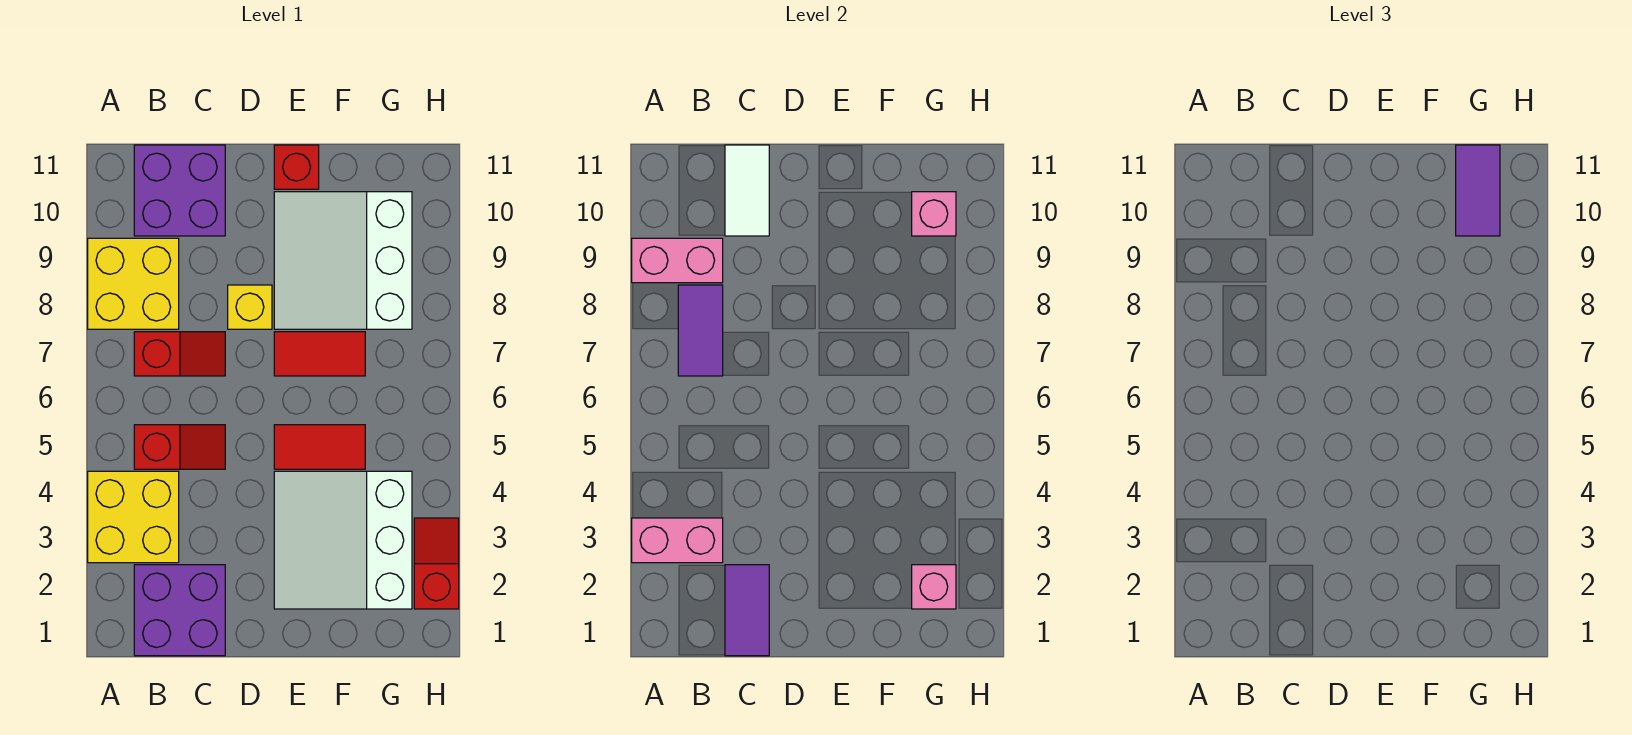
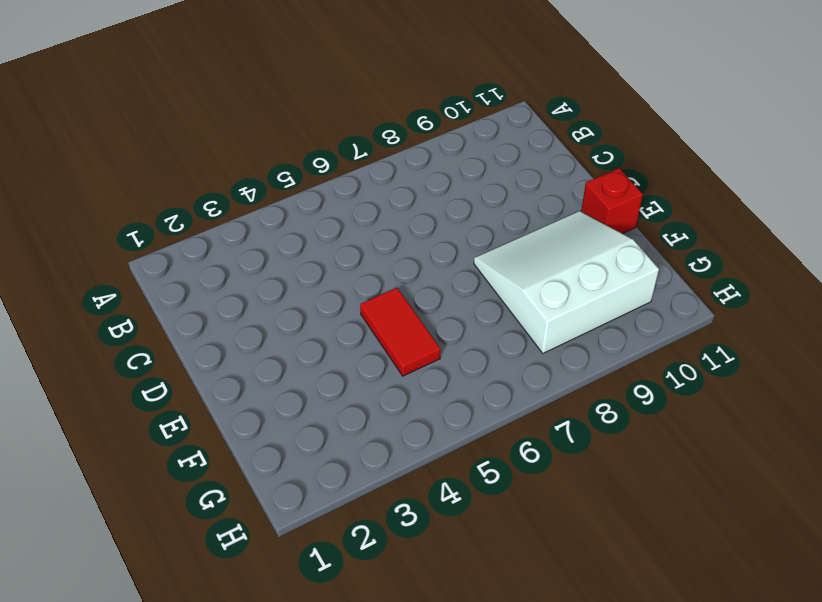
none -> yellow 2x2 brick [88,471,179,563]
none -> yellow 2x2 brick [88,238,179,329]
none -> purple 2x2 brick [134,565,225,656]

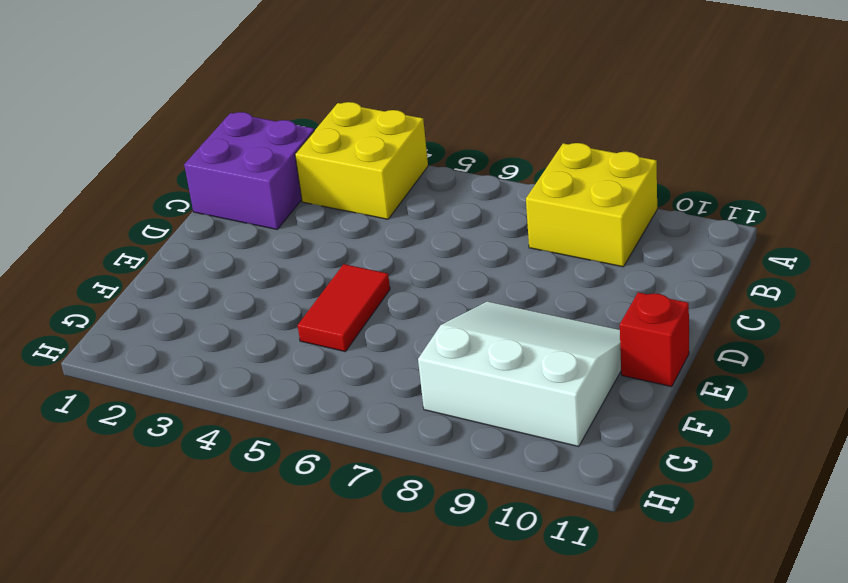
none -> red 1x2 slope [134,425,225,469]
none -> red 1x2 slope [134,332,225,376]
none -> purple 2x2 brick [134,145,225,236]

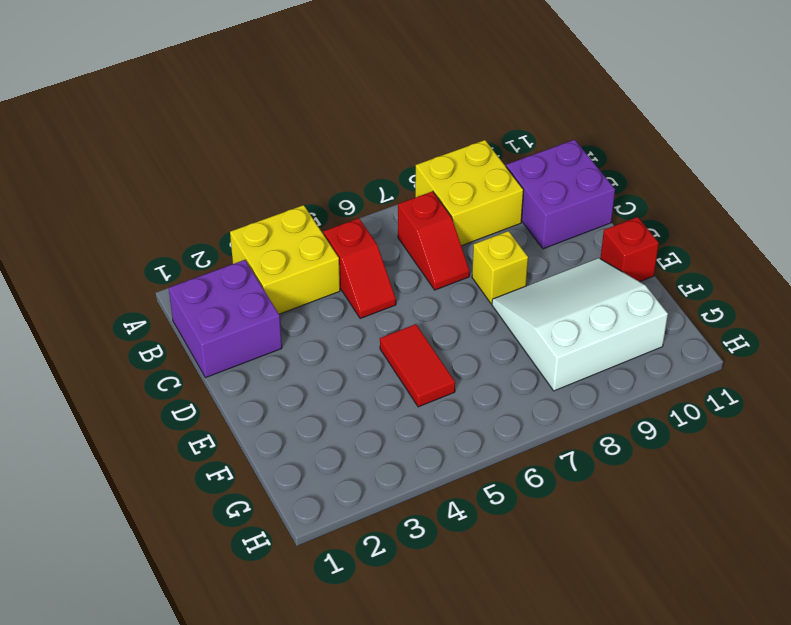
none -> white 3x3 slope [274,471,412,609]
none -> red 1x2 tile [274,332,365,376]
none -> red 1x2 slope [414,518,459,609]

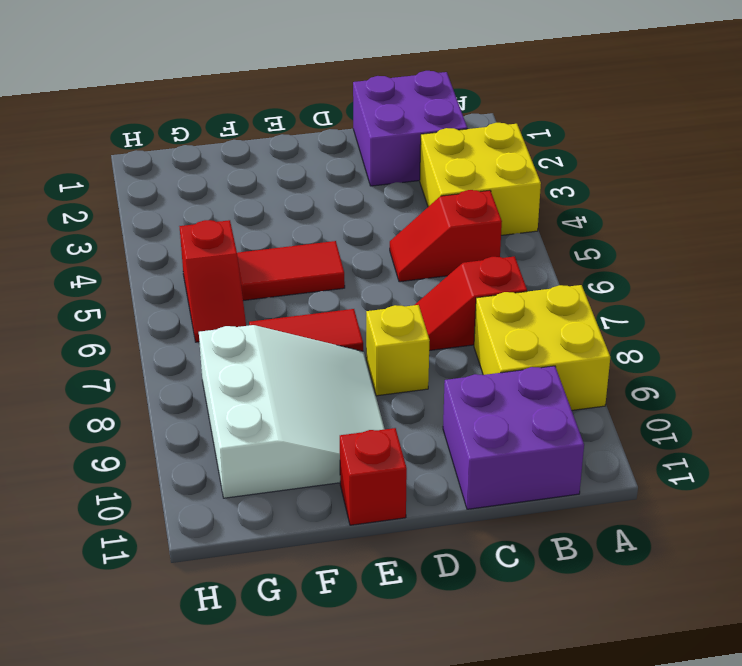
red 1x2 slope [179,220,246,342] -> red 1x2 slope moved to [414,518,459,609]
none -> white 3x3 slope [274,471,412,609]
none -> pink 1x2 brick [632,518,723,563]
none -> pink 1x2 brick [632,238,723,283]

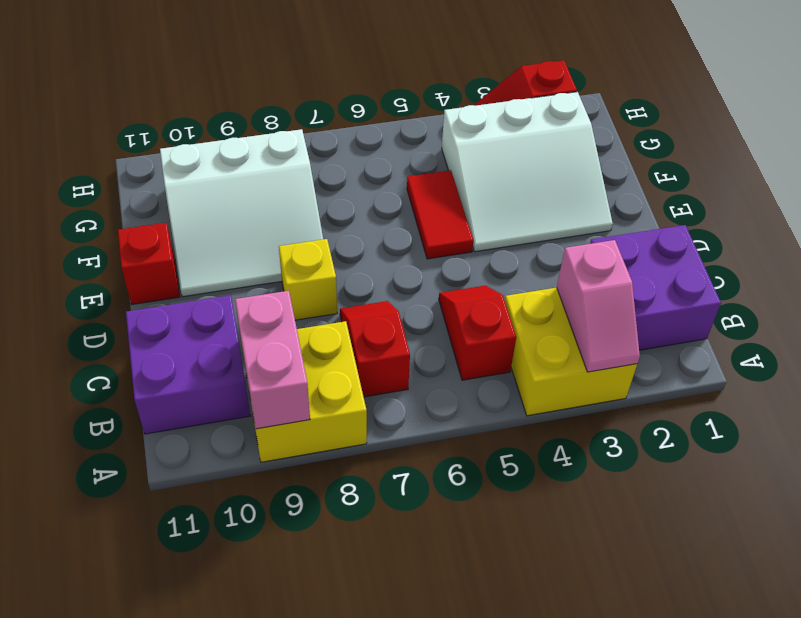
pink 1x2 slope [557,240,640,372] -> pink 1x2 brick [632,518,723,563]
none -> red 1x2 tile [274,332,365,376]
none -> purple 1x2 tile [678,285,723,376]
none -> purple 1x2 tile [725,565,769,656]

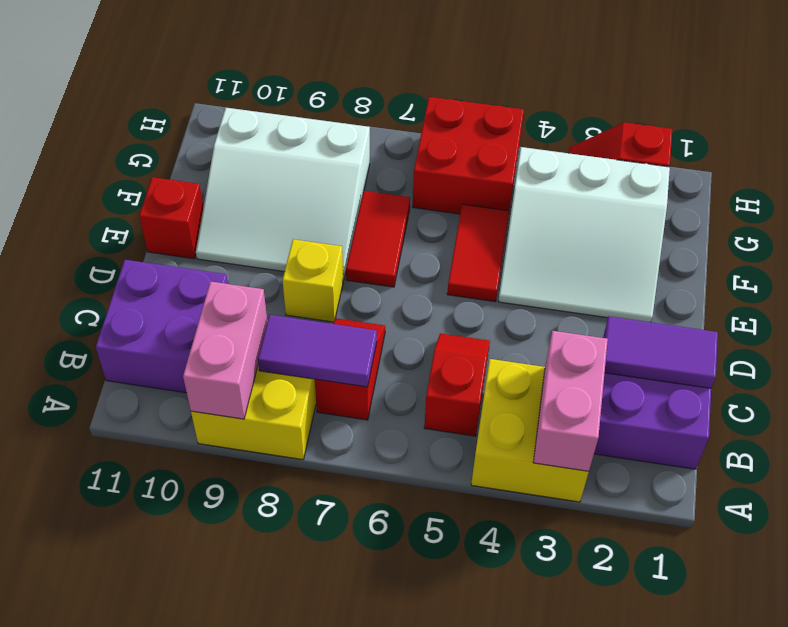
red 2x2 brick [413,97,524,214] -> none
none -> white 1x2 tile [725,145,769,236]
none -> pink 1x1 brick [912,565,956,609]
none -> pink 1x1 brick [912,192,956,236]

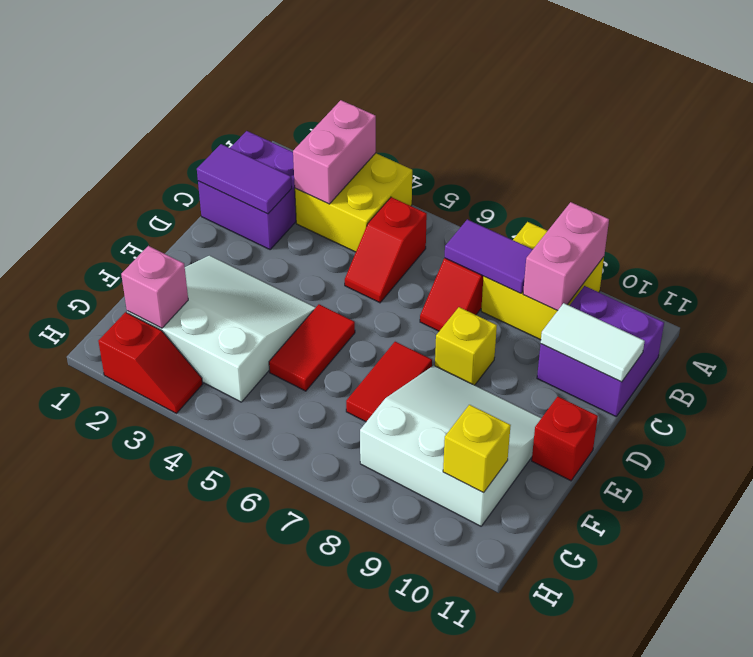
yellow 1x1 brick [443,405,511,492] -> pink 1x1 brick [912,192,956,236]
none -> purple 1x2 tile [1456,145,1500,236]

